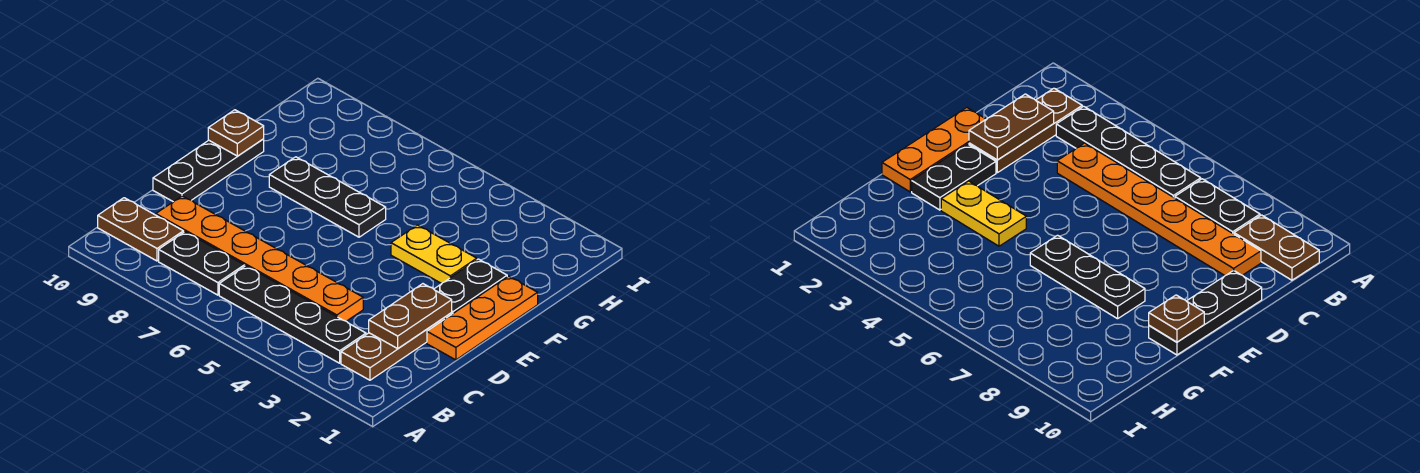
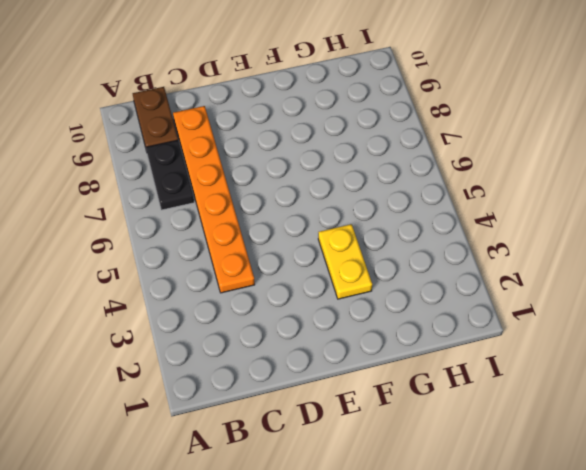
none -> brown 1x3 plate [341,312,452,380]
none -> black 1x4 plate [219,266,366,363]
none -> orange 1x3 plate [427,276,538,360]

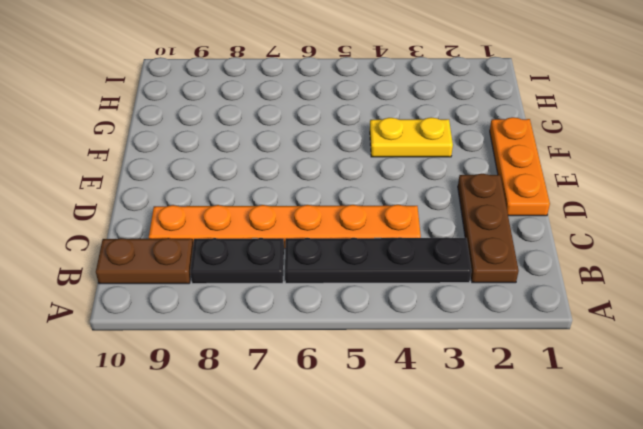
none -> black 1x3 plate [153,139,264,202]
none -> black 1x2 plate [434,259,507,314]
none -> black 1x3 plate [269,157,386,237]

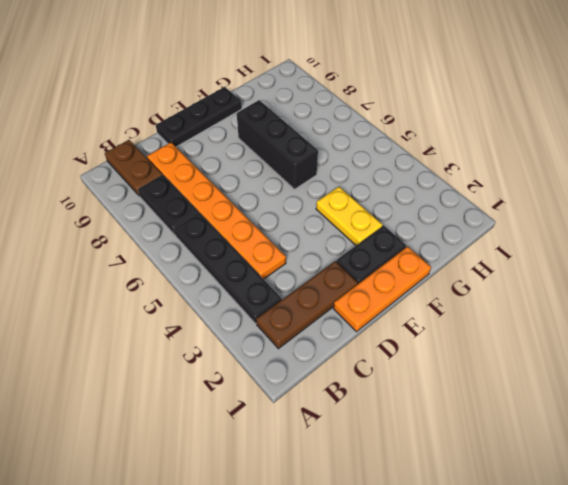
black 1x3 brick [237,100,318,189] -> black 1x3 plate [269,157,386,237]
none -> brown 1x2 plate [369,284,452,348]
none -> brown 1x1 plate [208,110,264,156]

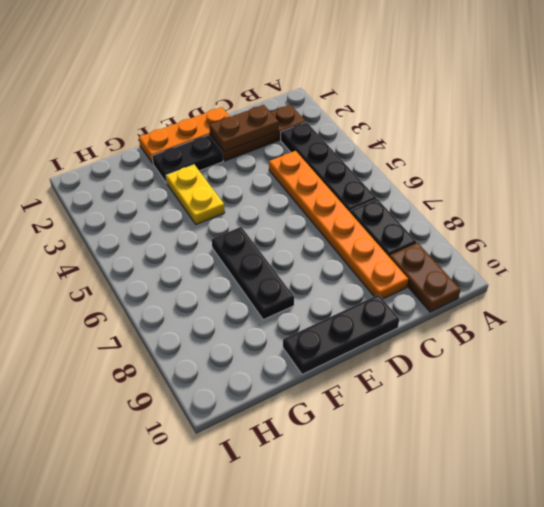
none -> brown 1x1 plate [208,110,264,156]

